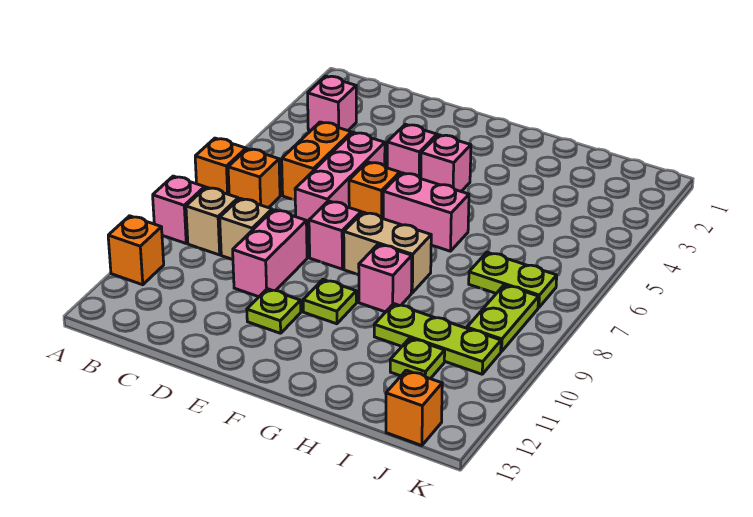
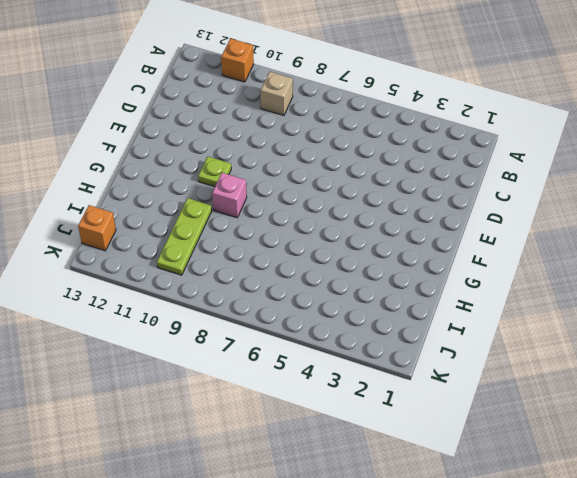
none -> orange 1x1 brick [195,138,246,195]
none -> pink 1x1 brick [153,176,205,243]
none -> pink 1x1 brick [308,76,356,131]

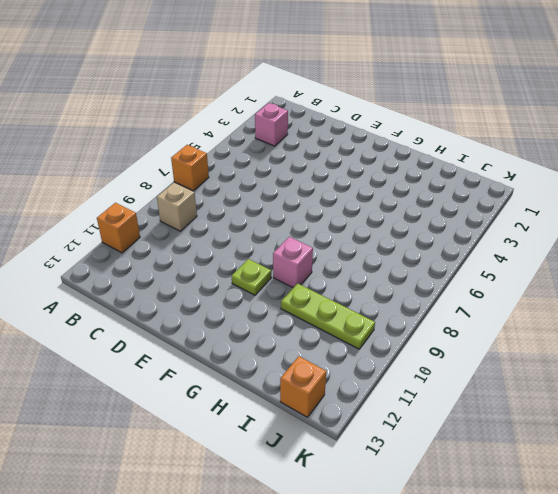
none -> pink 1x1 brick [153,176,205,243]
none -> orange 1x1 brick [228,149,280,208]
none -> orange 1x2 brick [282,122,351,200]

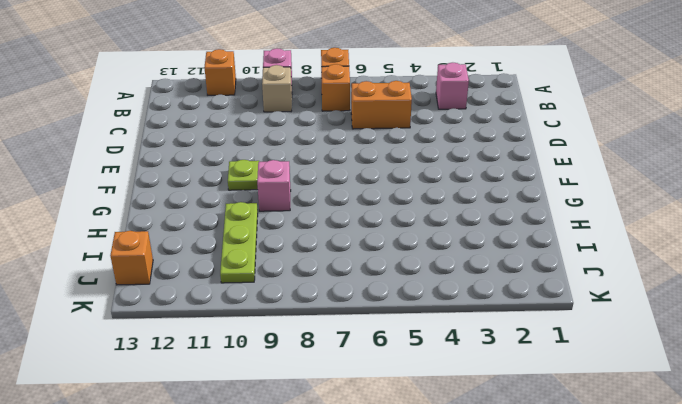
none -> tan 1x1 brick [220,198,272,259]
none -> pink 1x3 brick [295,132,385,231]
none -> pink 1x2 brick [233,210,307,297]

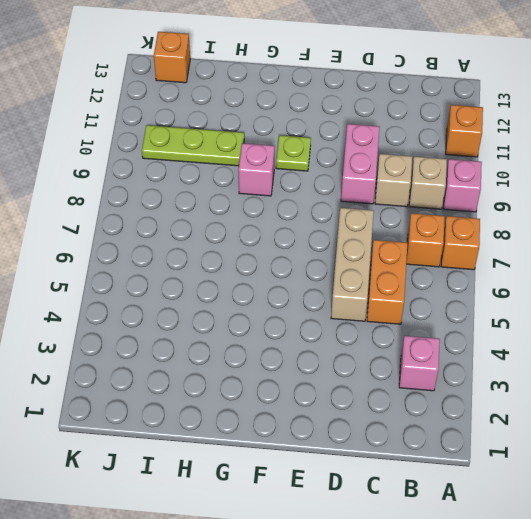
tan 1x3 brick [331,208,374,321] -> pink 1x3 brick [295,132,385,231]
none -> pink 1x1 brick [387,124,437,179]
none -> orange 1x1 brick [349,162,400,219]
none -> pink 1x1 brick [309,201,361,269]

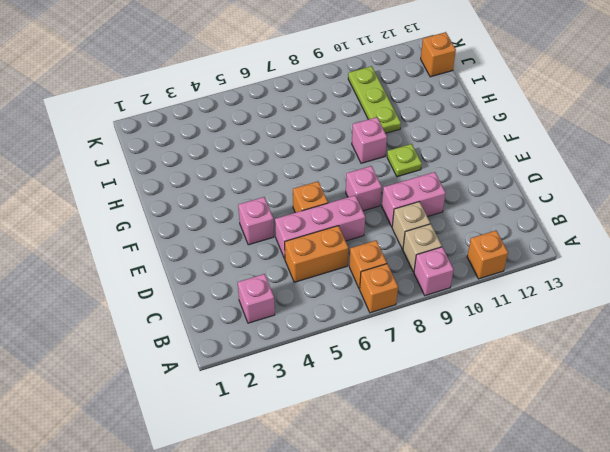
none -> lime 1x1 plate [247,289,301,333]
none -> pink 1x1 brick [421,135,471,191]
none -> pink 1x2 brick [383,173,469,251]

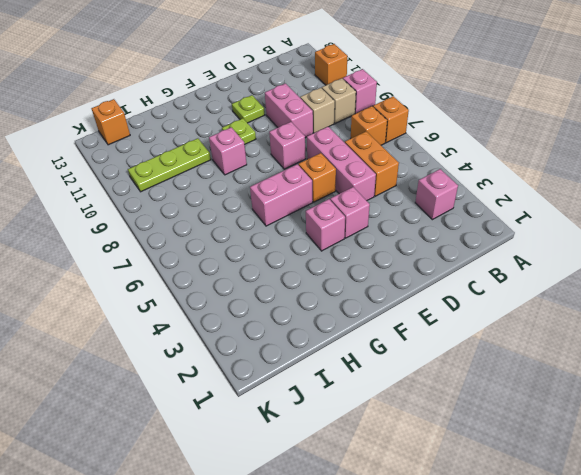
none -> tan 1x2 brick [344,212,431,293]
none -> lime 1x2 plate [469,252,557,308]
none -> lime 1x1 plate [390,338,445,379]

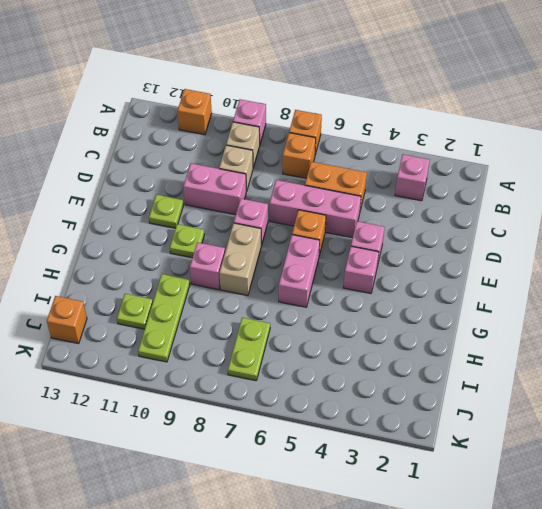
none -> lime 1x2 plate [467,285,539,352]

